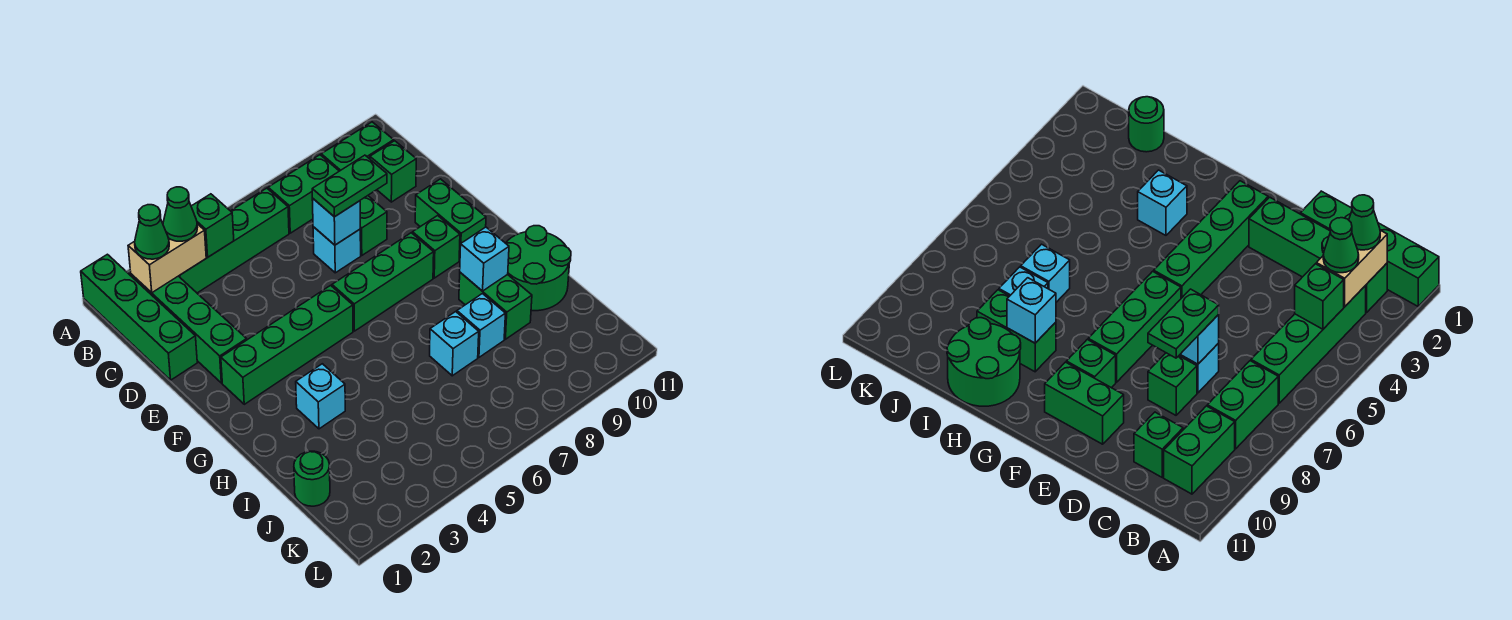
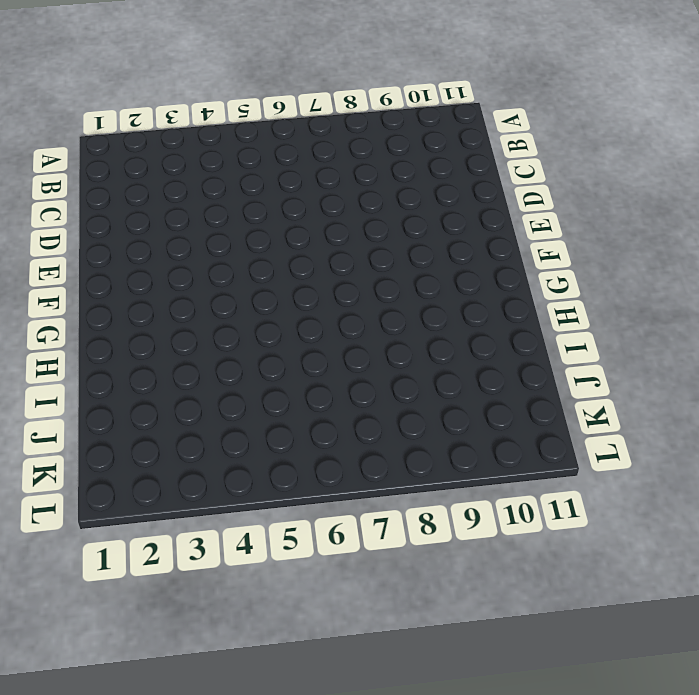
none -> green 1x4 brick [81,254,197,380]
none -> green 1x4 brick [131,274,247,383]
none -> green 1x4 brick [179,188,289,293]

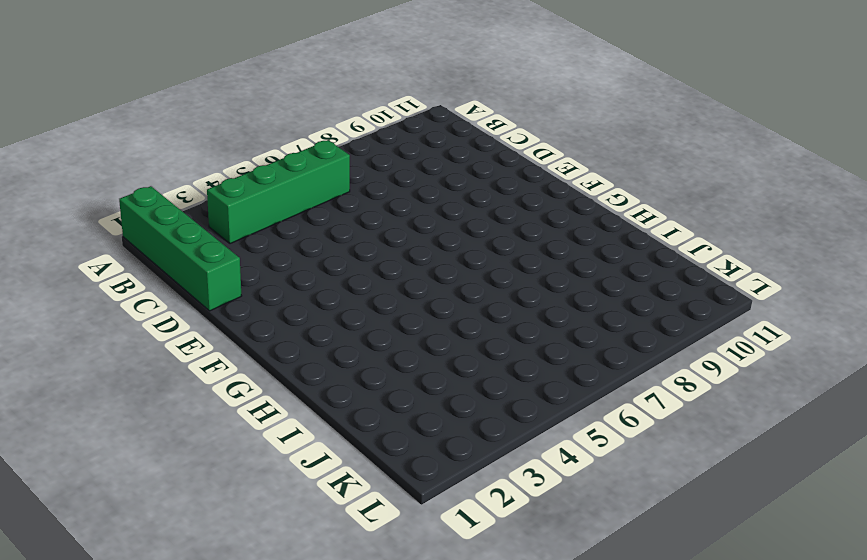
none -> green 1x4 brick [131,274,247,383]
none -> green 1x2 brick [268,155,339,233]
none -> green 1x2 brick [321,122,394,171]

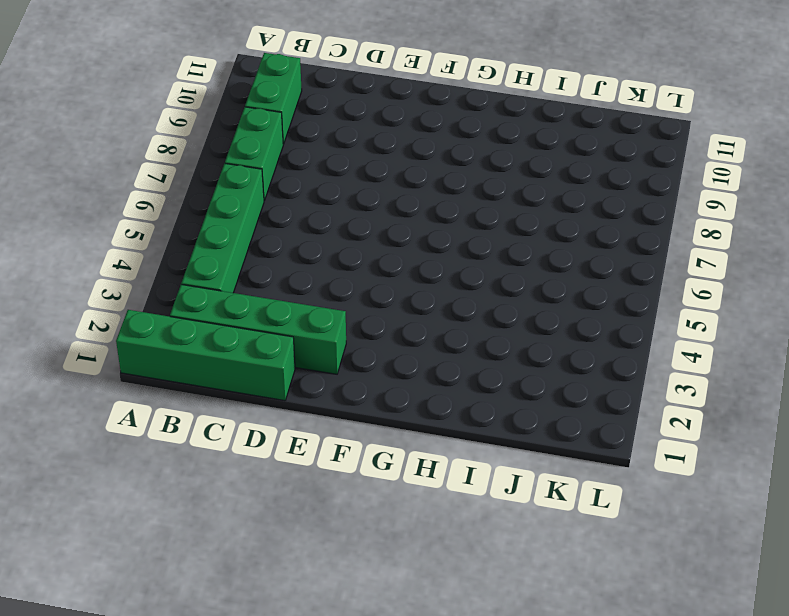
none -> green 1x1 brick [370,141,416,202]
none -> cyan 1x1 brick [313,227,361,273]
none -> green 1x1 brick [360,196,387,255]

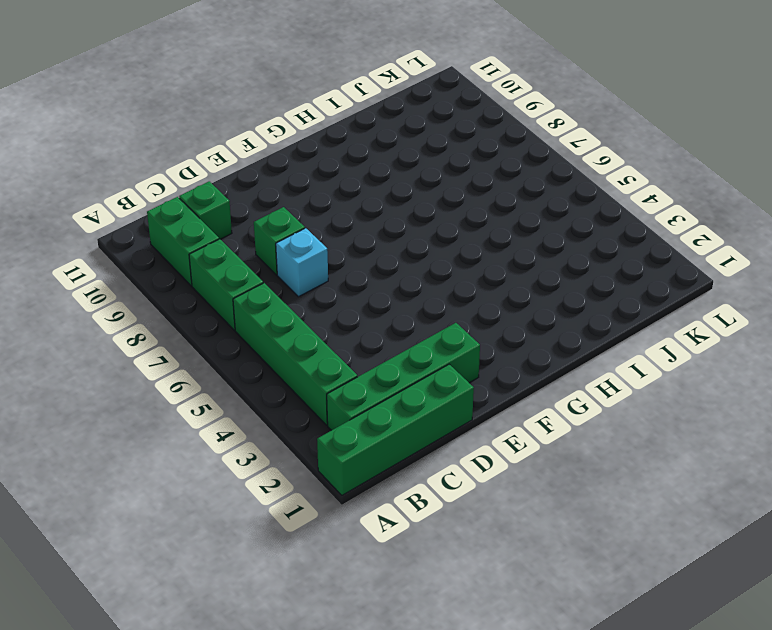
none -> green 1x2 brick [415,179,486,260]
none -> green 1x4 brick [221,285,353,404]
none -> green 1x3 brick [332,233,434,331]

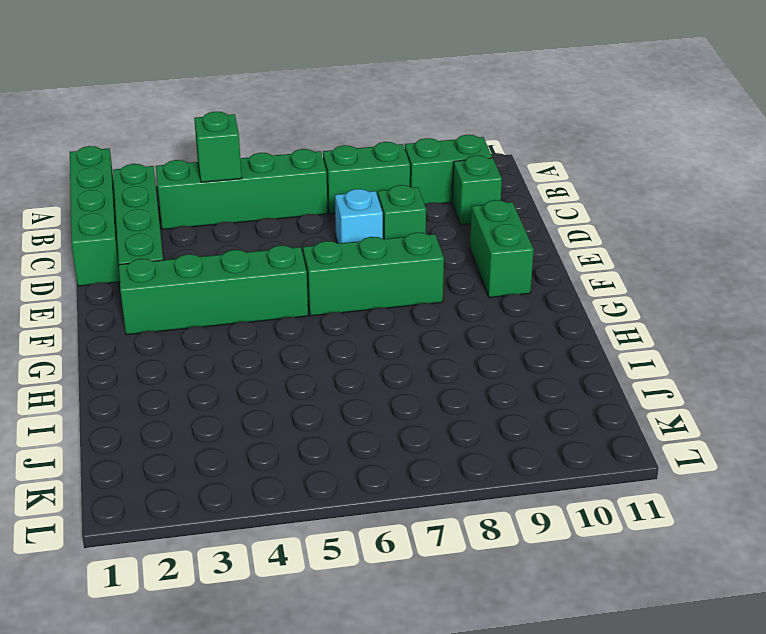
none -> green 1x1 brick [413,216,460,278]
none -> cyan 1x1 brick [296,364,345,429]
none -> green 1x2 brick [459,272,532,339]

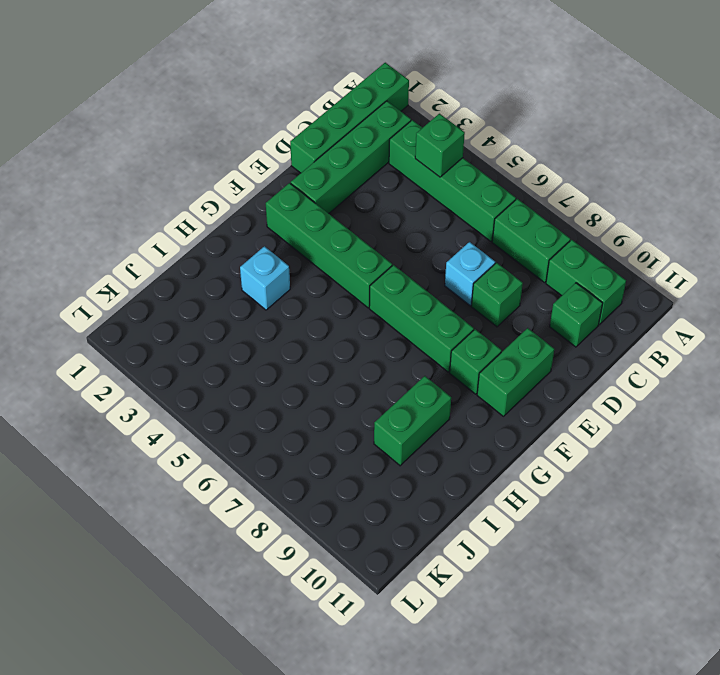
none -> green 2x2 round brick [506,226,571,311]
none -> cyan 1x1 brick [430,312,479,376]
none -> cyan 1x1 brick [457,294,506,357]

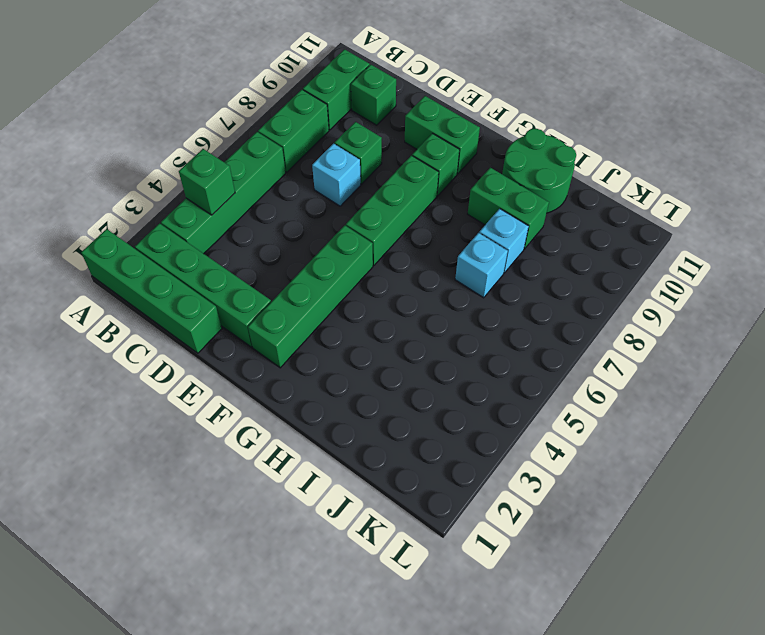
none -> cyan 1x1 brick [296,364,345,429]
none -> green 1x1 round brick [294,451,330,506]
none -> tan 1x2 brick [128,224,206,293]

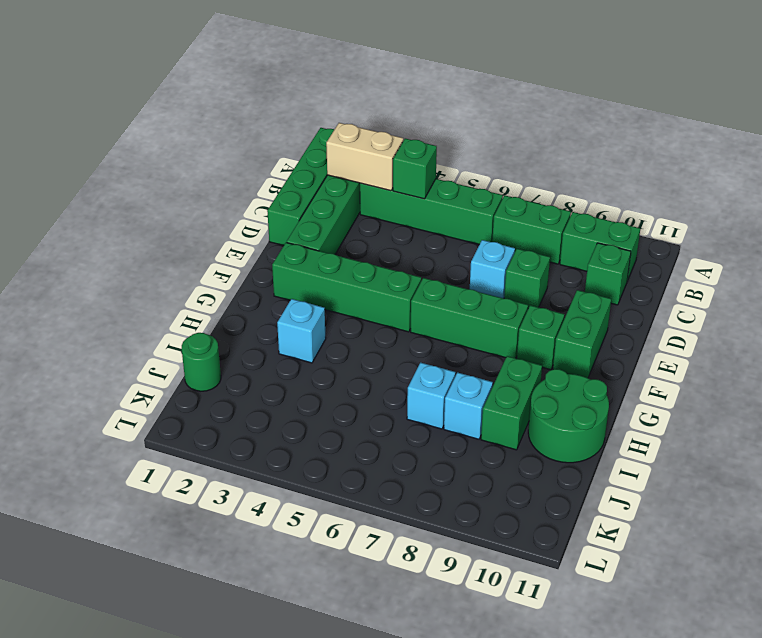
none -> cyan 1x1 brick [312,198,360,245]
none -> cyan 1x1 brick [460,227,509,291]
none -> green 1x1 cone [135,205,169,259]

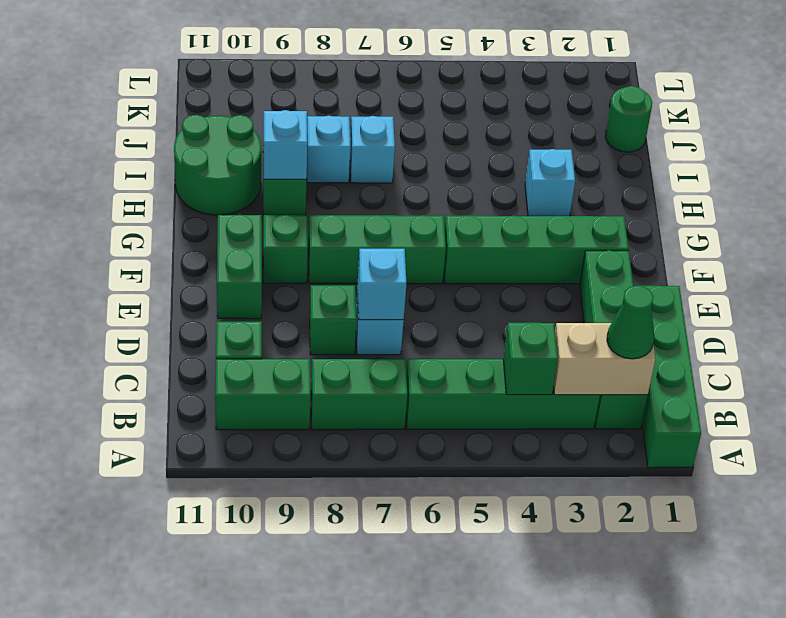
none -> green 1x1 cone [163,187,198,241]
none -> green 1x2 plate [312,155,387,217]

